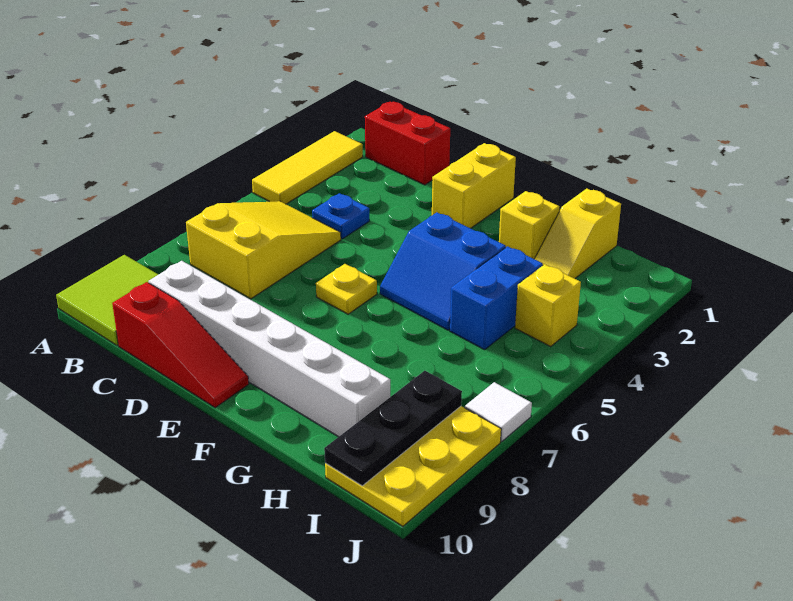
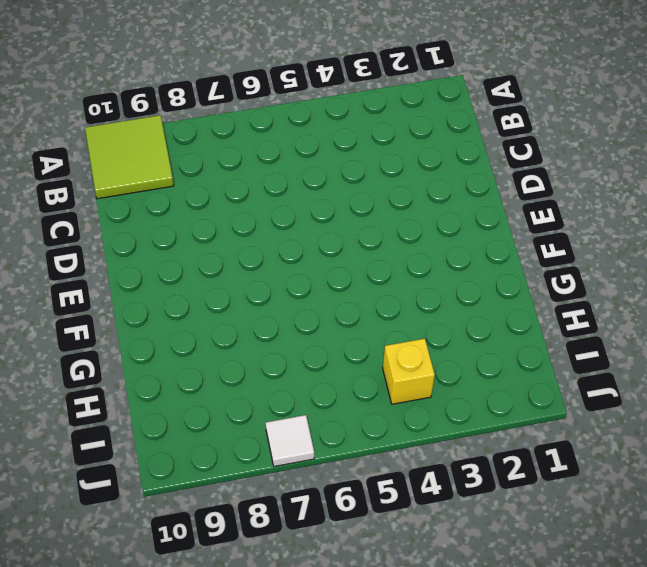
none -> yellow 1x3 tile [252,131,363,204]
none -> red 1x2 brick [365,102,450,185]
none -> yellow 2x3 slope [186,201,341,299]

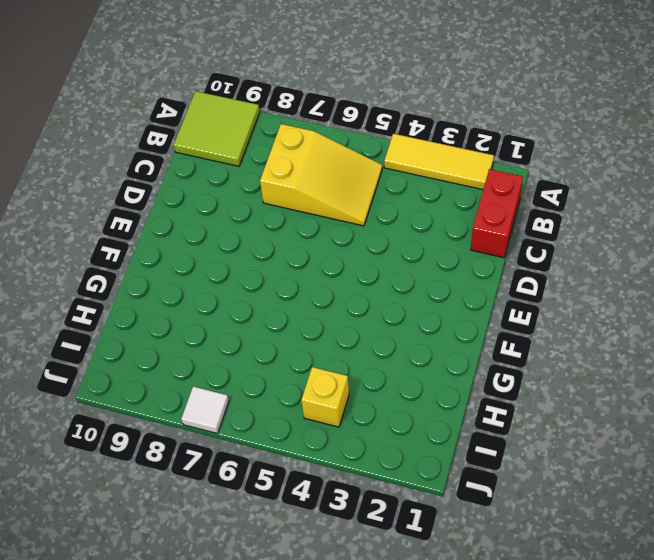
none -> blue 1x1 plate [312,193,369,239]
none -> white 1x6 brick [149,261,390,437]
none -> red 1x3 slope [112,282,249,408]

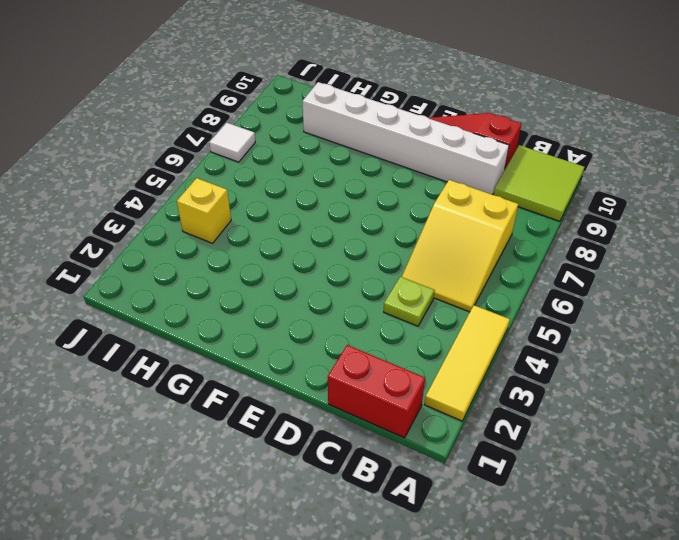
lime 1x1 plate [384,277,435,326] -> blue 1x1 plate [312,193,369,239]
none -> yellow 1x2 brick [432,143,516,228]
none -> yellow 1x1 plate [316,264,377,314]
none -> blue 2x2 slope [380,212,506,330]

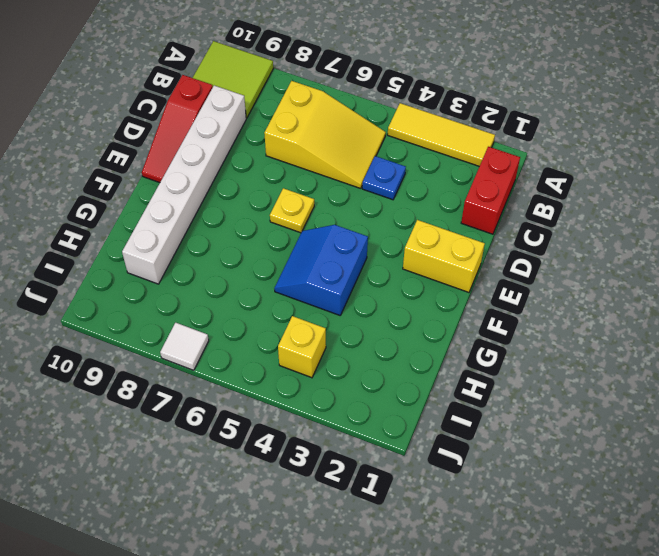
none -> yellow 1x1 brick [499,191,560,259]
none -> yellow 1x2 slope [535,189,621,279]
none -> blue 1x2 brick [450,246,543,350]

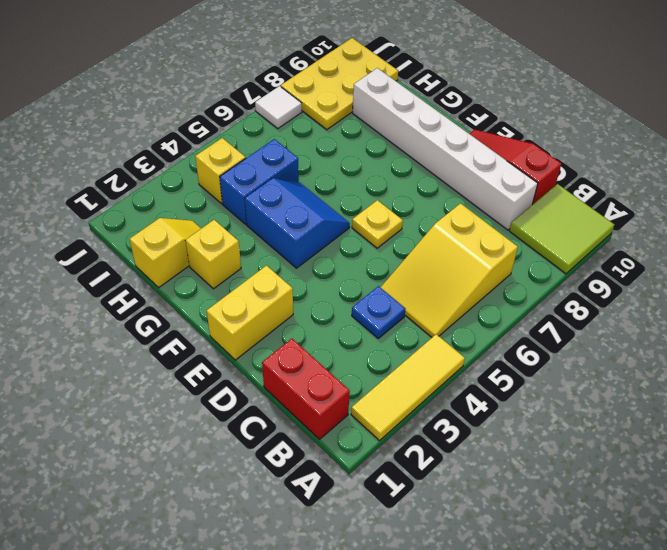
none -> black 1x3 plate [324,371,462,486]

